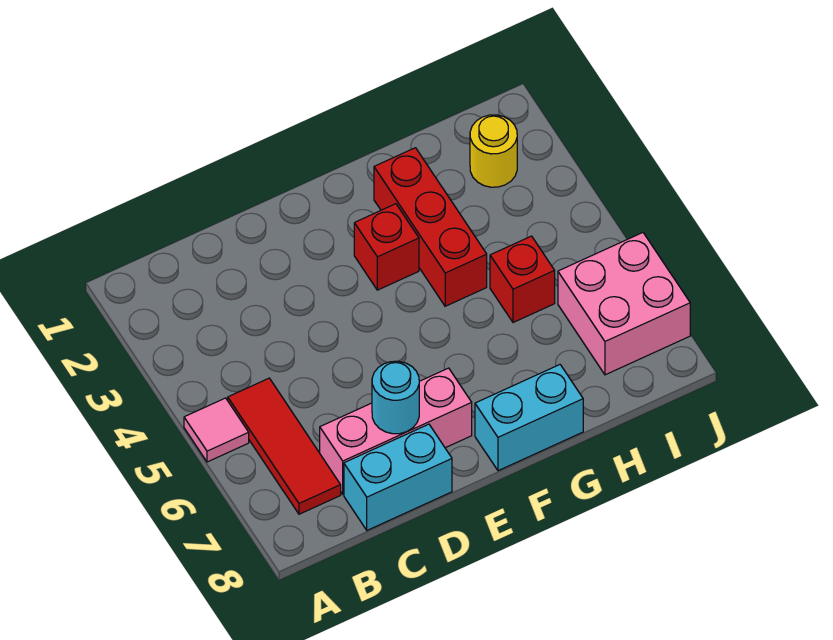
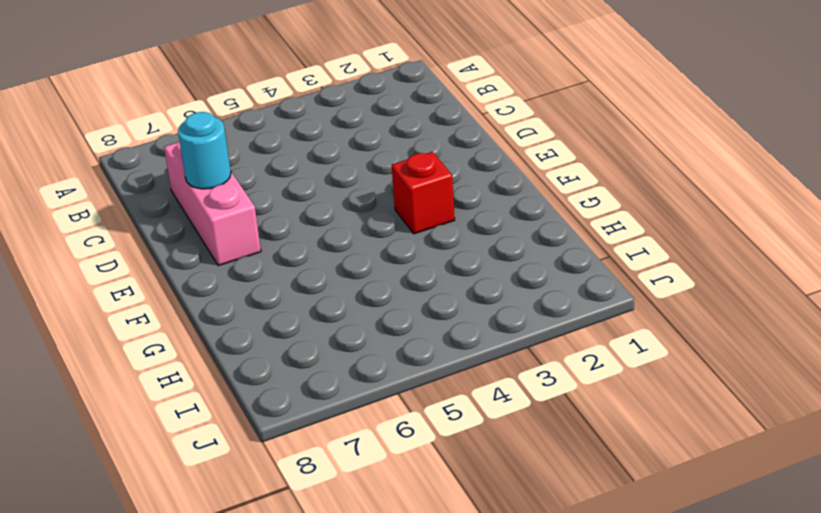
none -> pink 1x1 tile [184,398,249,462]
none -> red 1x3 tile [228,378,341,514]

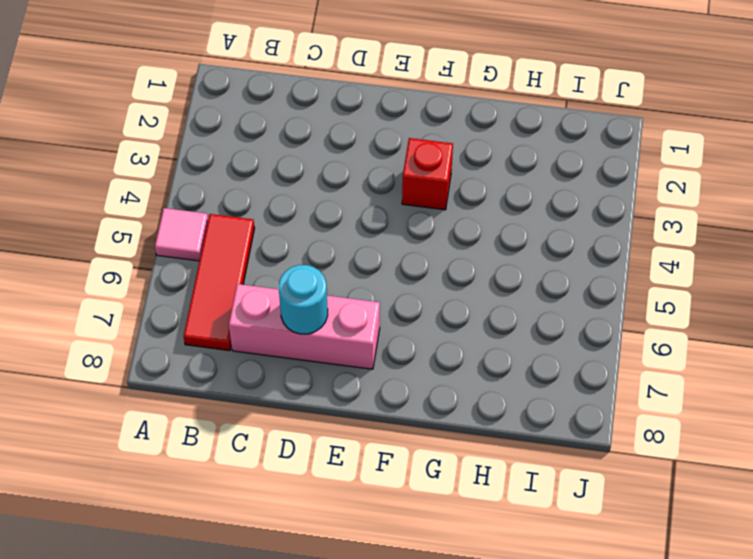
none -> cyan 1x2 brick [344,424,452,530]
none -> cyan 1x2 brick [475,365,583,471]

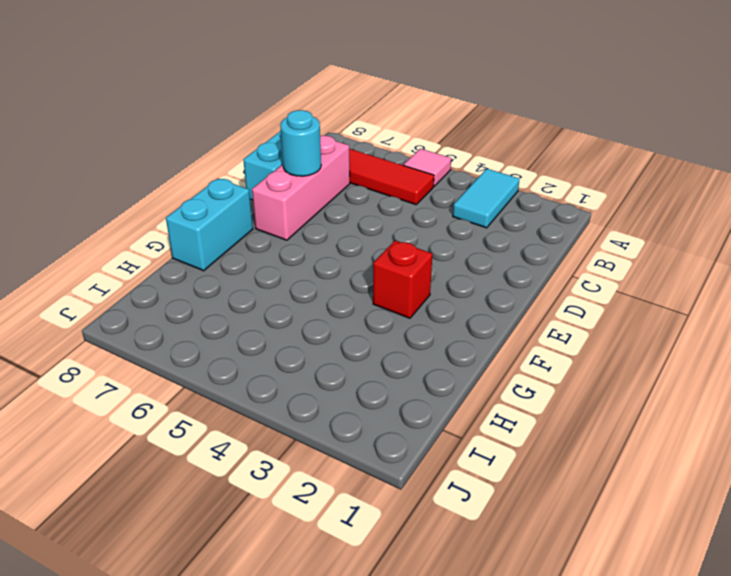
cyan 1x2 tile [453,169,520,228] -> none
none -> red 1x3 brick [374,148,487,306]
none -> red 1x1 brick [490,236,555,323]

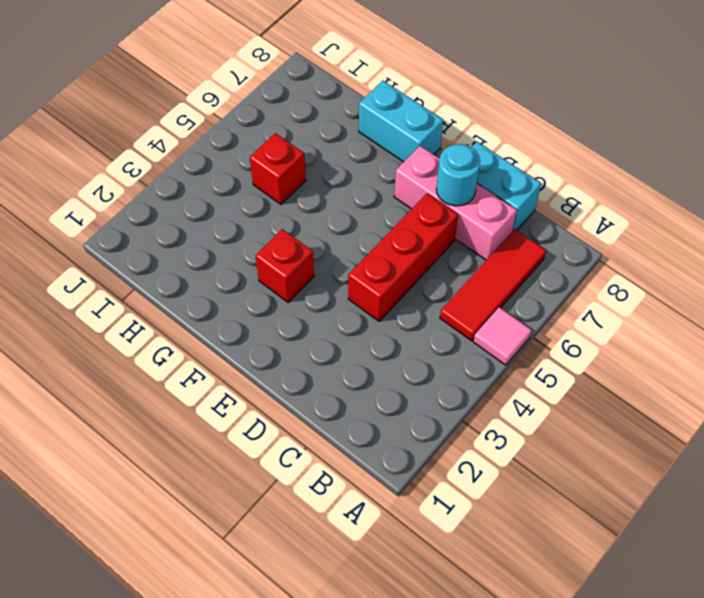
red 1x3 brick [348,193,458,321] -> red 1x3 brick moved to [374,148,487,306]
none -> yellow 1x1 round brick [470,115,517,187]
none -> pink 2x2 brick [558,233,690,375]

